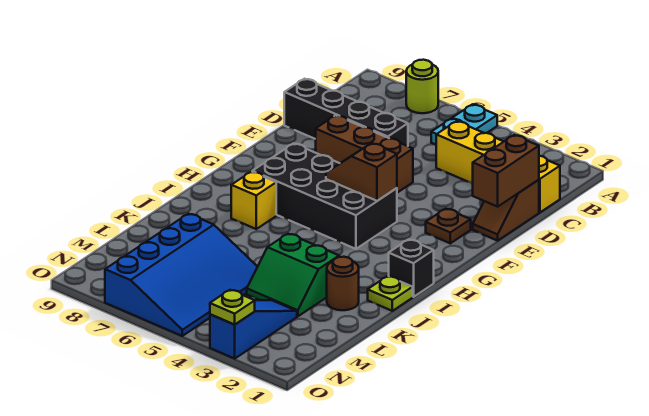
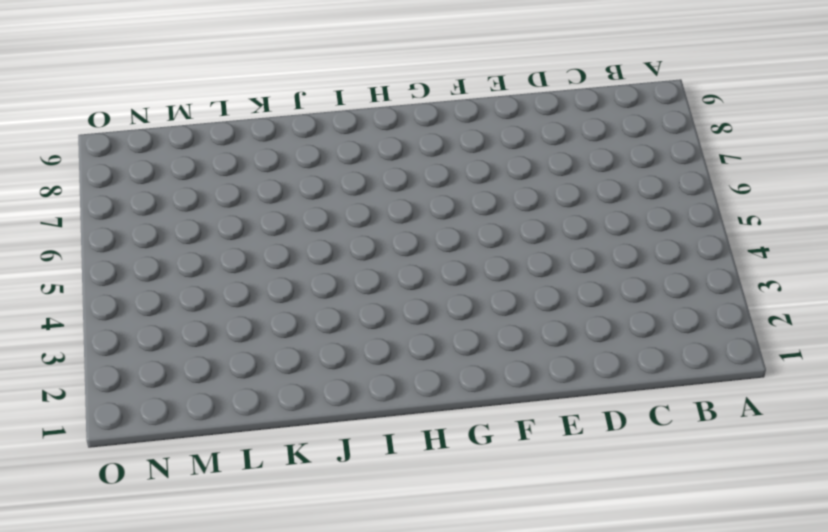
none -> cyan 1x2 plate [431,104,497,145]
none -> lime 1x1 round brick [406,60,438,113]
none -> yellow 1x4 brick [436,121,560,213]

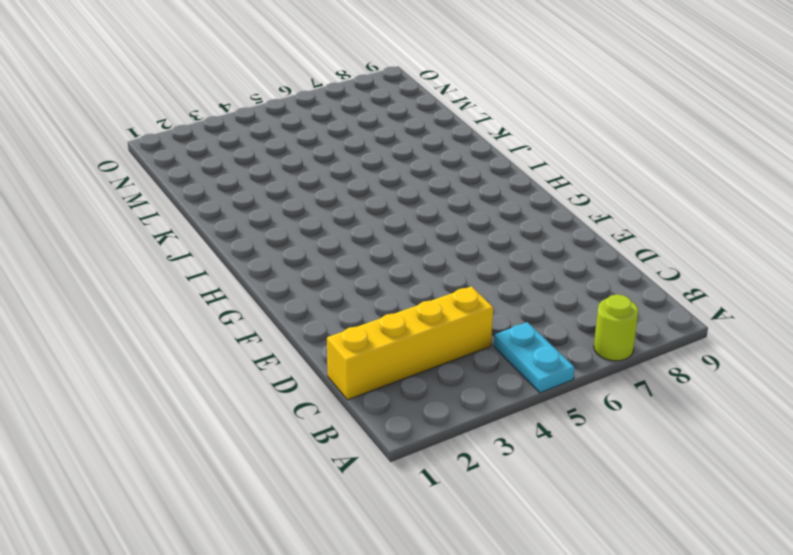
none -> brown 1x2 slope [473,180,539,241]
none -> black 1x4 brick [284,79,408,146]
none -> brown 1x3 brick [316,115,413,193]

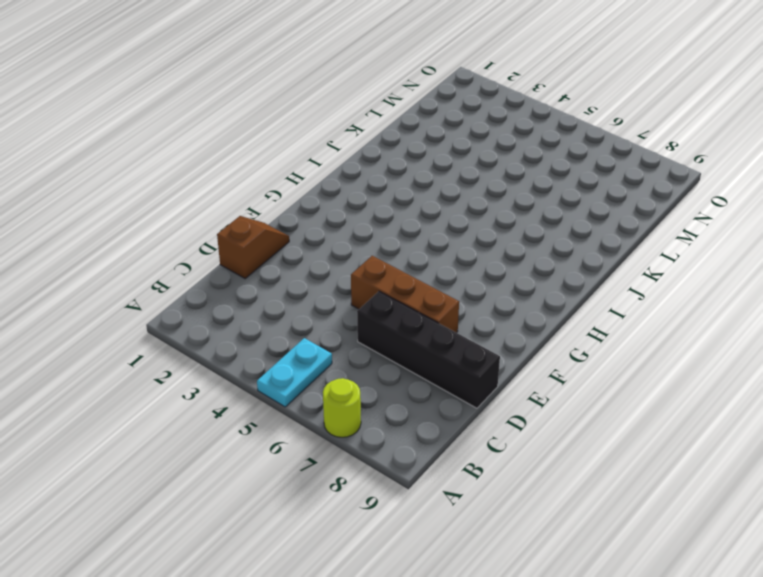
none -> yellow 1x4 brick [436,121,560,213]
none -> brown 1x1 plate [426,209,471,243]
none -> black 2x4 brick [252,143,397,249]

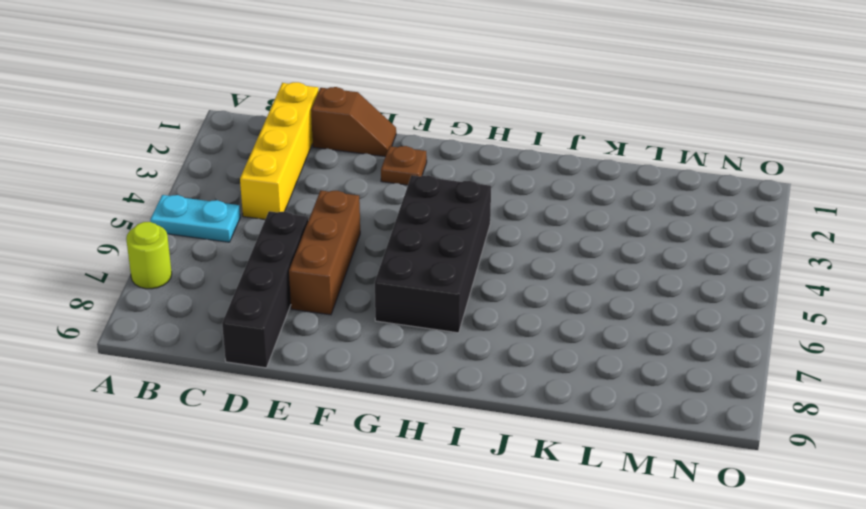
none -> black 1x1 brick [389,239,434,297]
none -> yellow 1x1 brick [231,172,276,229]
none -> lime 1x1 plate [368,276,413,311]

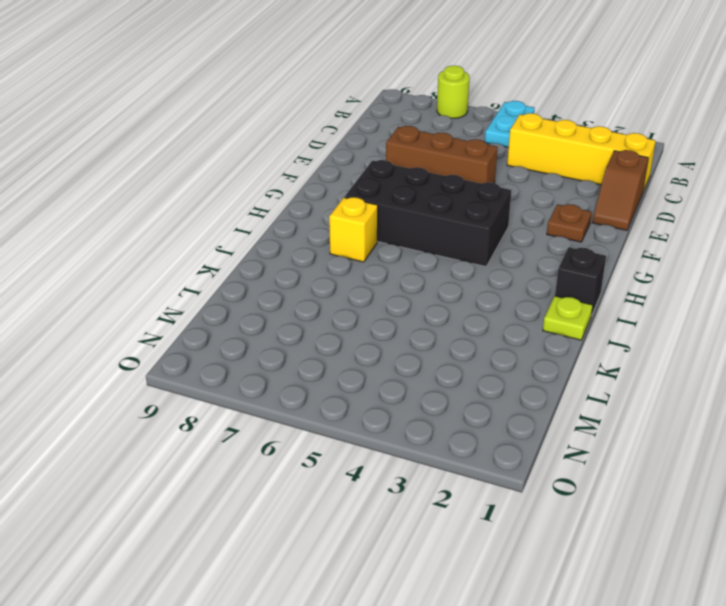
none -> black 1x4 brick [284,79,408,146]
none -> brown 1x1 round brick [327,257,359,310]
none -> green 2x2 slope [247,234,339,316]

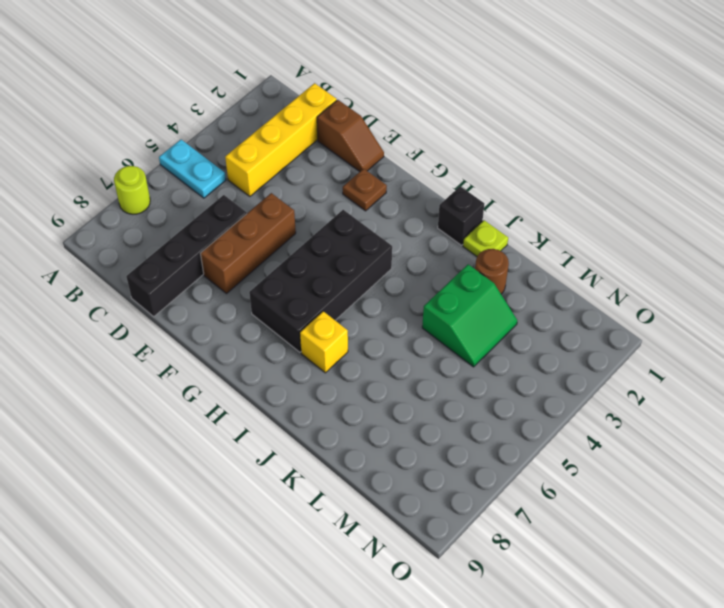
none -> blue 3x4 slope [105,214,258,336]
none -> blue 1x3 slope [210,300,297,359]
none -> brown 1x2 brick [473,135,539,207]

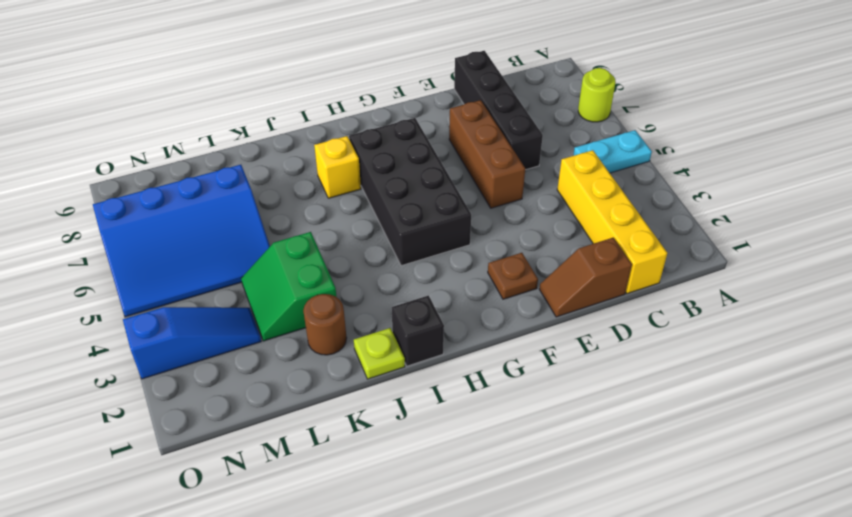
none -> brown 1x2 brick [473,135,539,207]
none -> brown 1x2 slope [326,143,397,201]
none -> lime 1x1 plate [210,290,255,325]

